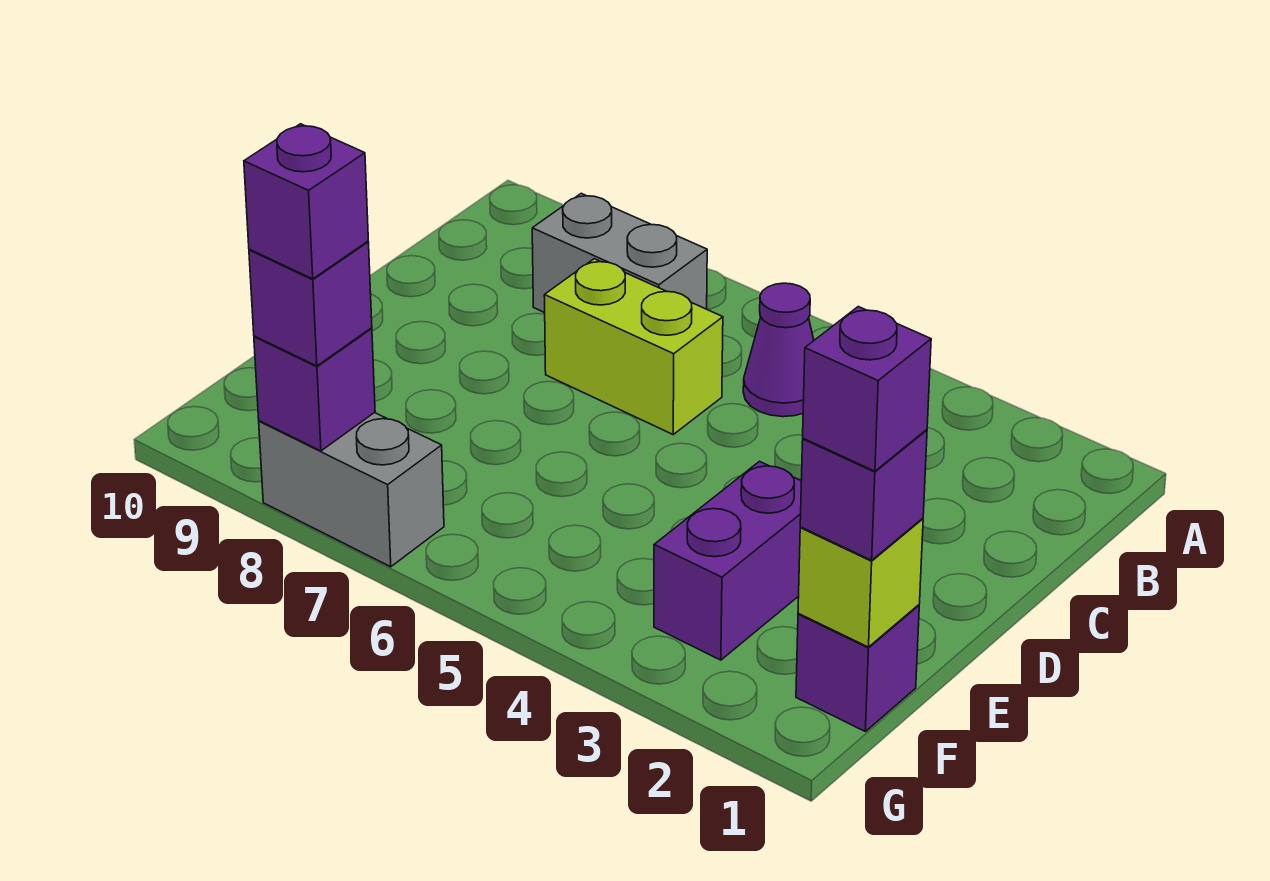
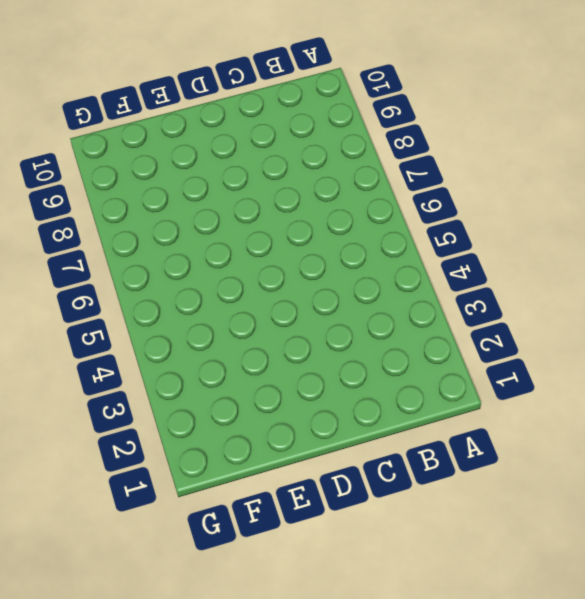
none -> purple 1x1 cone [743,283,814,417]
none -> grey 1x2 brick [532,193,707,313]
none -> lime 1x2 brick [544,259,723,434]

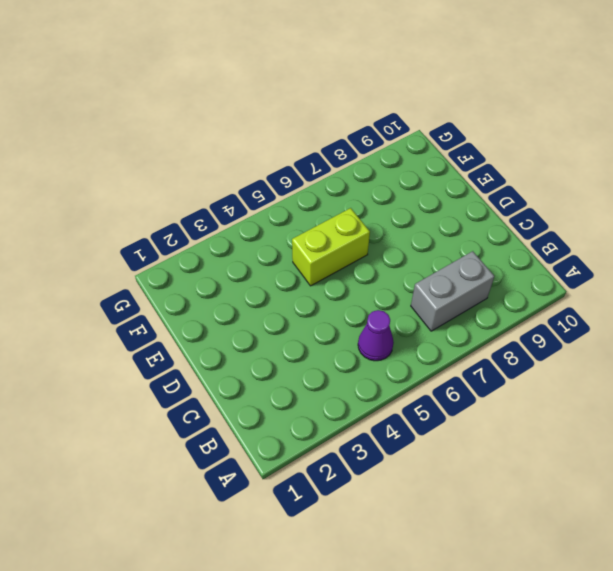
lime 1x2 brick [292,208,370,286] -> lime 1x2 brick moved to [544,259,723,434]
none -> purple 1x2 brick [654,461,801,660]
none -> purple 1x1 brick [796,605,919,731]
none -> grey 1x2 brick [259,413,444,567]

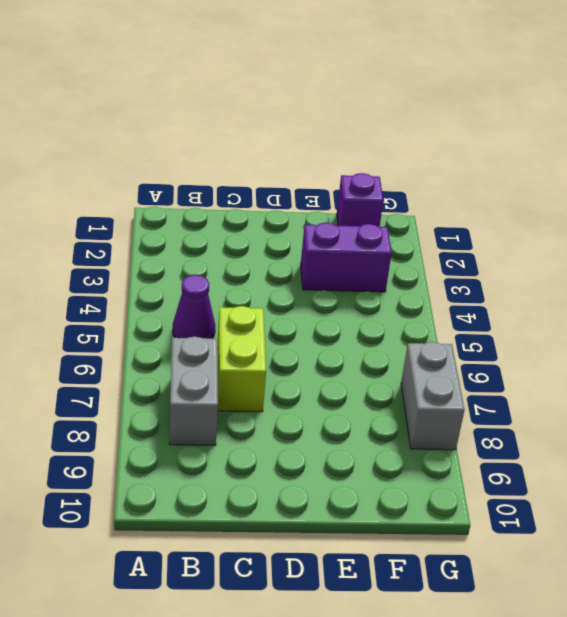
none -> lime 1x1 brick [798,518,923,647]
none -> purple 1x1 brick [254,328,375,451]
none -> purple 1x1 brick [800,430,927,560]

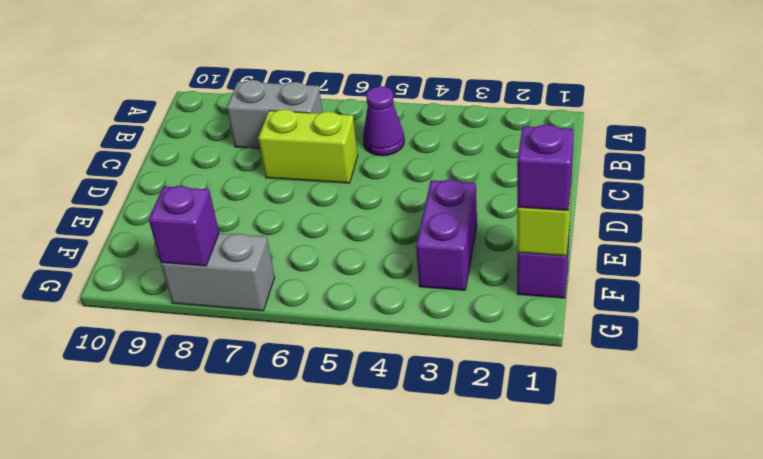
none -> purple 1x1 brick [249,242,372,366]
none -> purple 1x1 brick [803,307,931,471]
none -> purple 1x1 brick [244,124,368,279]

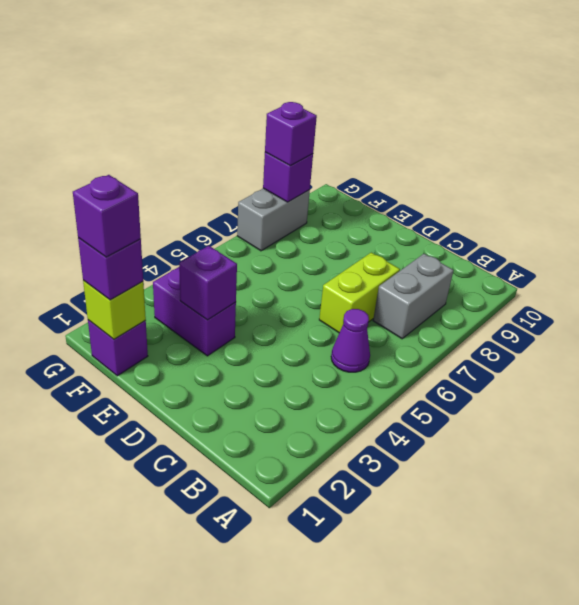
purple 1x1 brick [179,246,237,320] -> purple 1x1 brick moved to [244,124,368,279]

